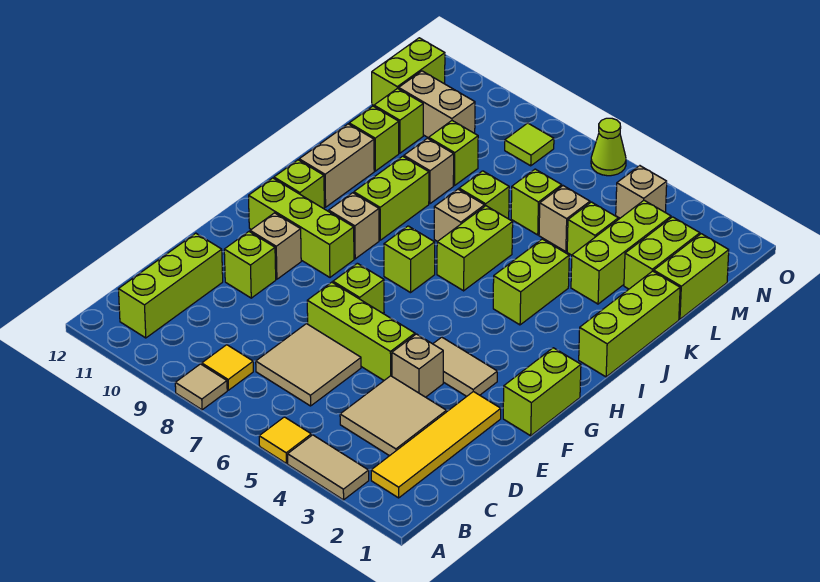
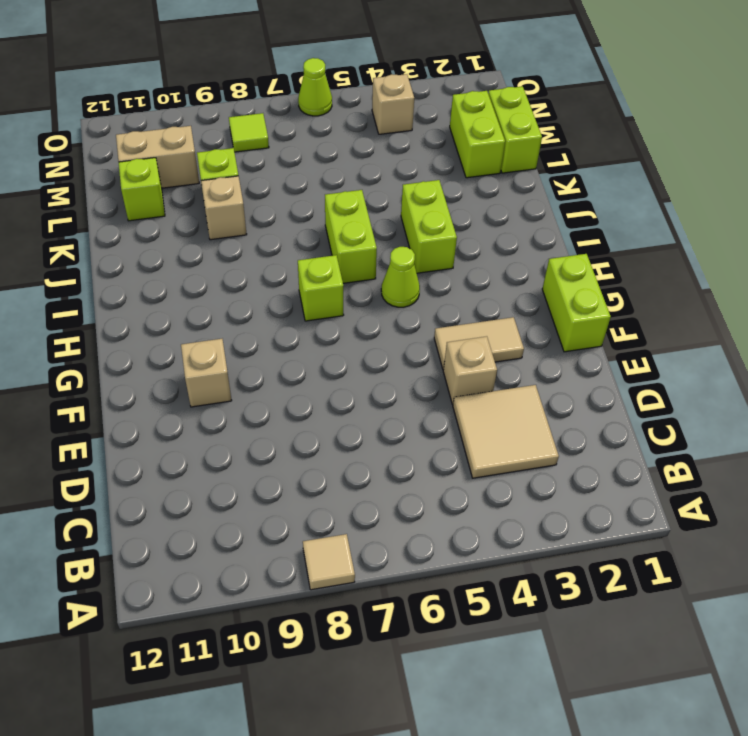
lime 1x1 cone [381,247,420,307] -> none
none -> tan 1x2 tile [288,435,369,500]
none -> yellow 1x1 tile [259,417,311,463]
none -> yellow 1x4 tile [371,392,501,498]
none -> yellow 1x1 tile [202,345,253,390]

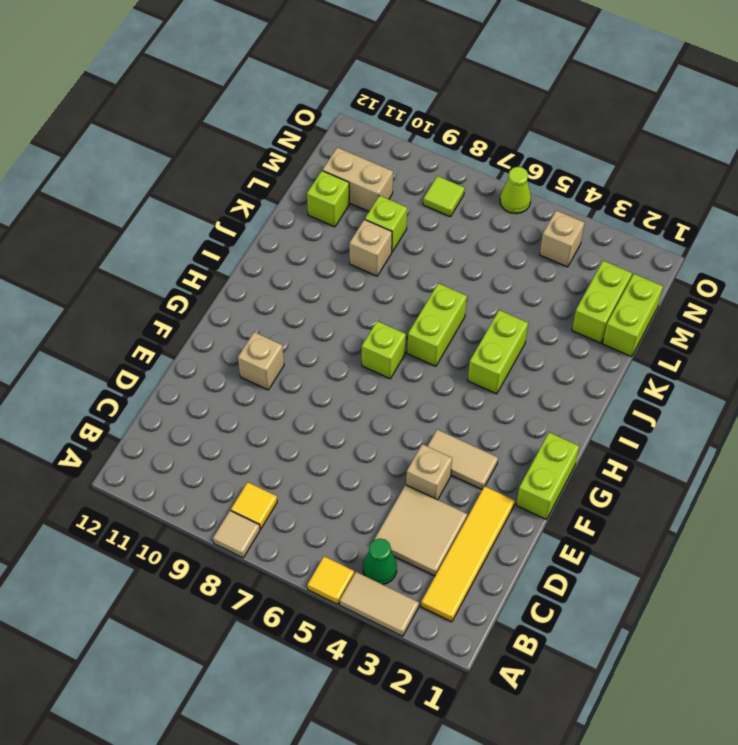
green 1x1 cone [363,538,397,585] -> none
none -> lime 1x3 brick [119,233,223,338]
none -> tan 2x2 tile [256,324,361,406]
none -> lime 1x3 brick [307,282,415,380]
none -> lime 1x1 brick [224,232,276,298]

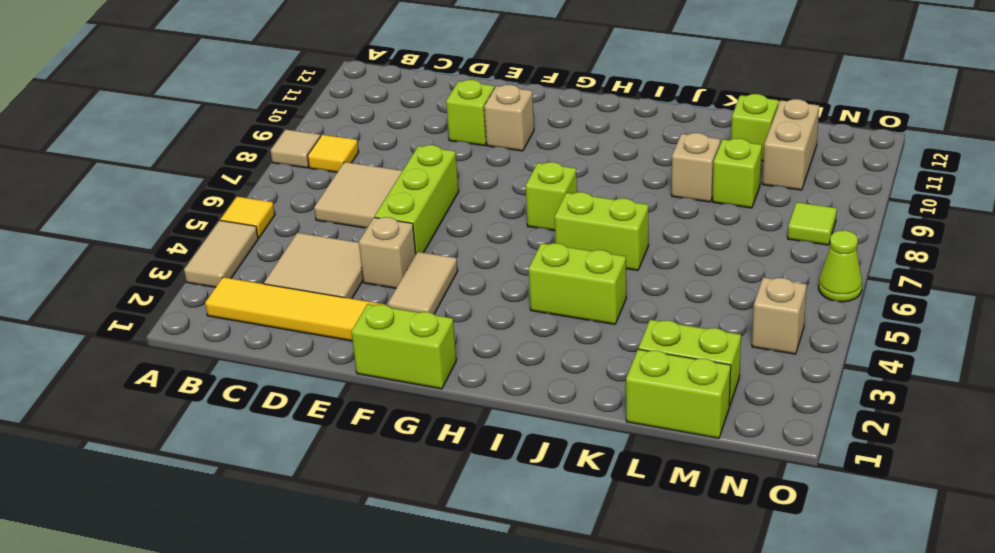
none -> lime 1x3 brick [119,233,223,338]
none -> lime 1x1 brick [333,263,384,313]
none -> lime 1x3 brick [249,178,354,277]
none -> tan 1x1 brick [329,193,379,259]

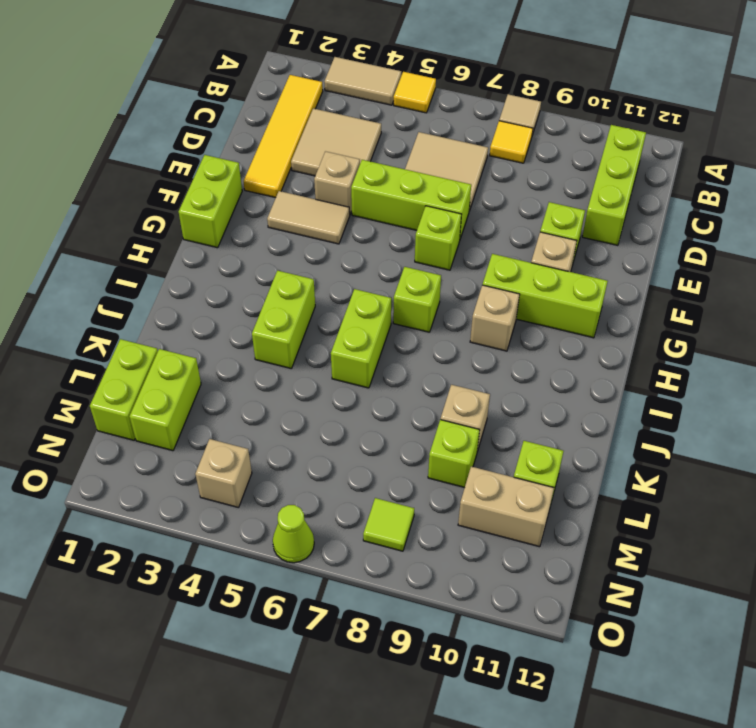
none -> lime 1x1 brick [274,160,324,209]
none -> lime 1x3 brick [579,271,680,377]
none -> lime 1x2 brick [354,156,429,240]
none -> tan 1x2 brick [299,124,374,207]

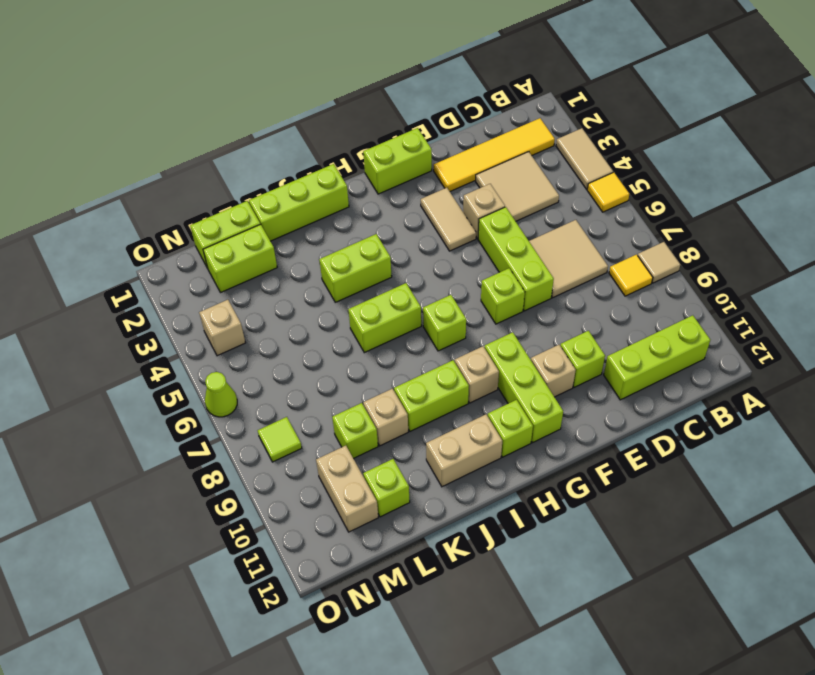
none -> tan 1x1 brick [434,189,485,242]
none -> lime 1x3 brick [571,200,671,304]
none -> lime 1x1 brick [459,171,509,219]
none -> lime 1x1 brick [349,106,399,171]

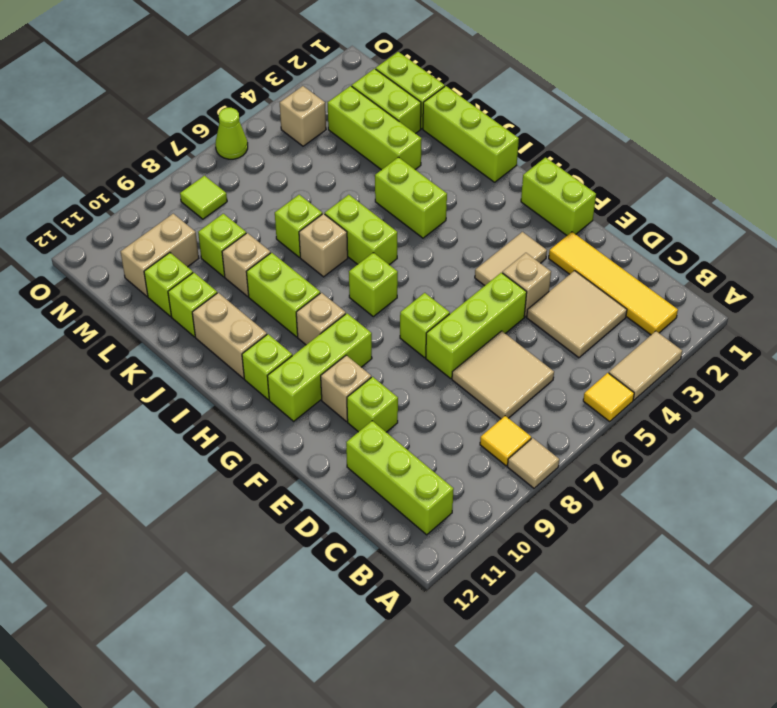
none -> lime 1x1 brick [567,202,618,255]
none -> tan 1x1 brick [539,186,590,252]
none -> lime 1x1 brick [511,169,562,235]
none -> lime 1x2 brick [372,38,445,106]

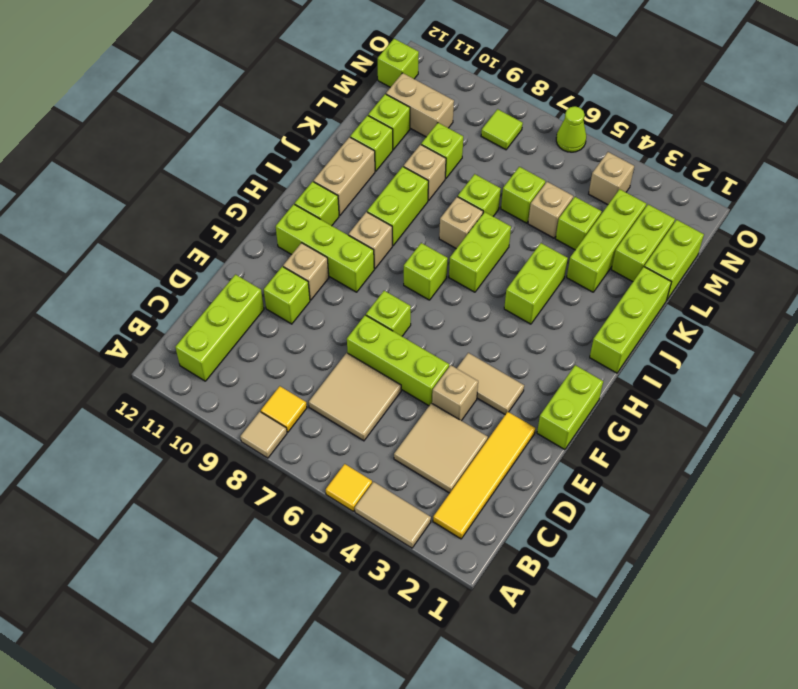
lime 1x1 brick [378,39,419,87] -> lime 1x2 brick [372,38,445,106]

